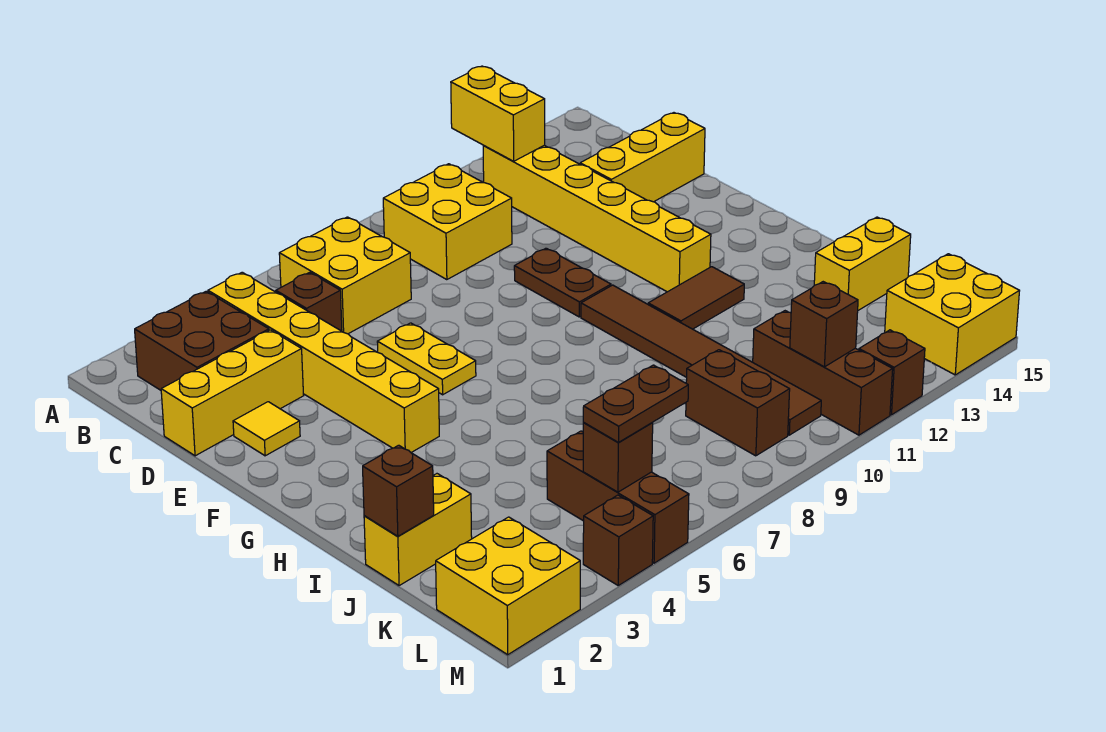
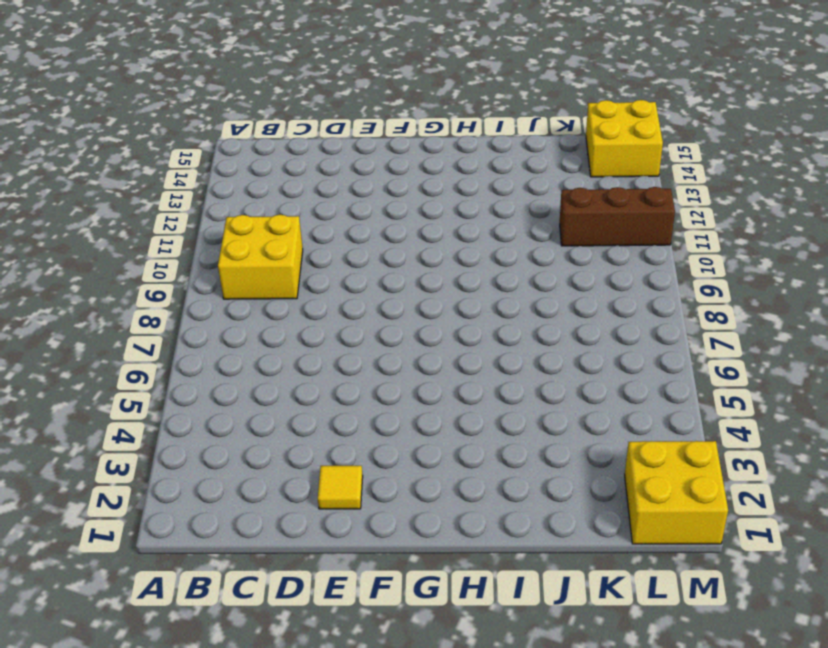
none -> brown 2x2 brick [135,291,269,390]
none -> yellow 1x6 brick [208,272,439,452]
none -> yellow 2x2 brick [279,217,411,334]

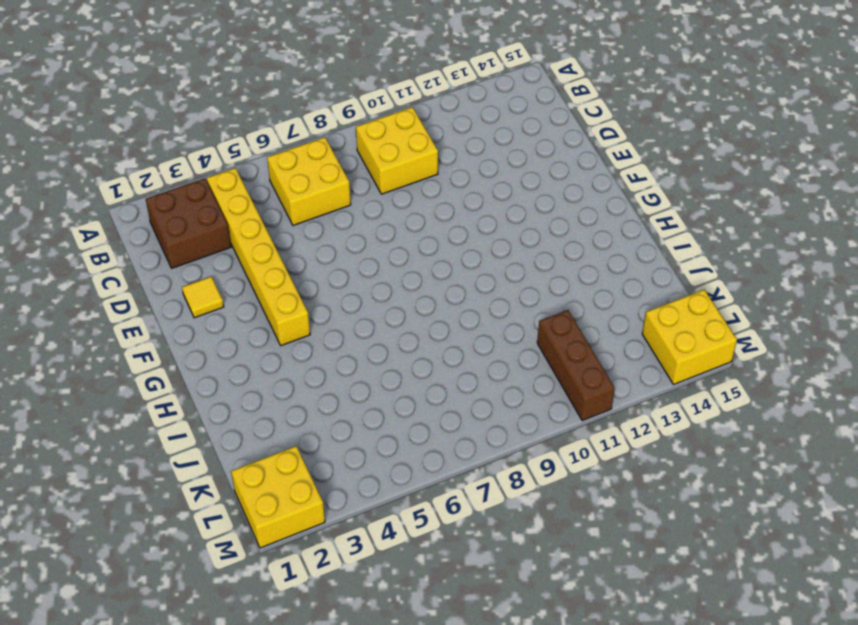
none -> yellow 1x6 brick [483,145,711,292]
none -> brown 1x1 brick [276,272,342,331]
none -> yellow 1x3 brick [161,330,304,456]

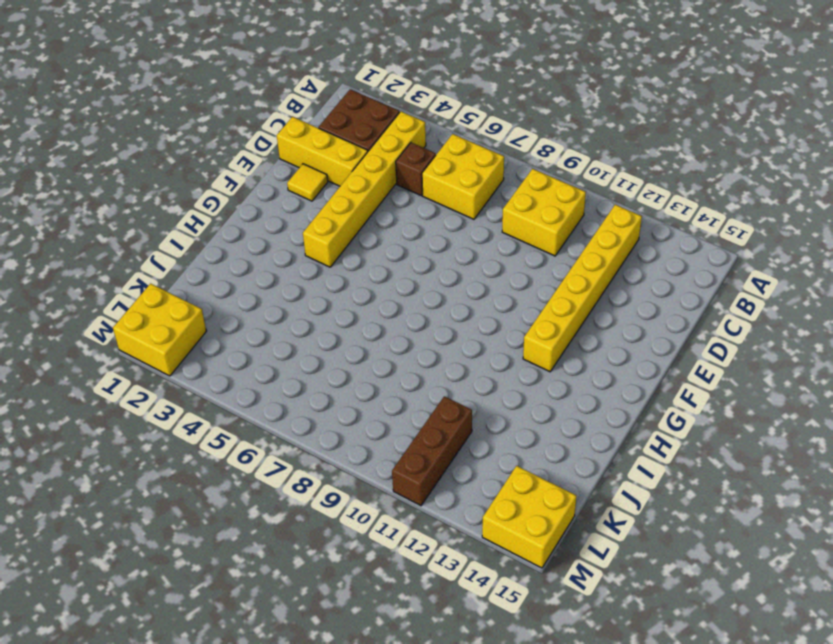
none -> yellow 1x3 brick [580,113,705,202]
none -> yellow 1x2 plate [377,323,476,395]
none -> brown 1x2 plate [514,248,611,317]

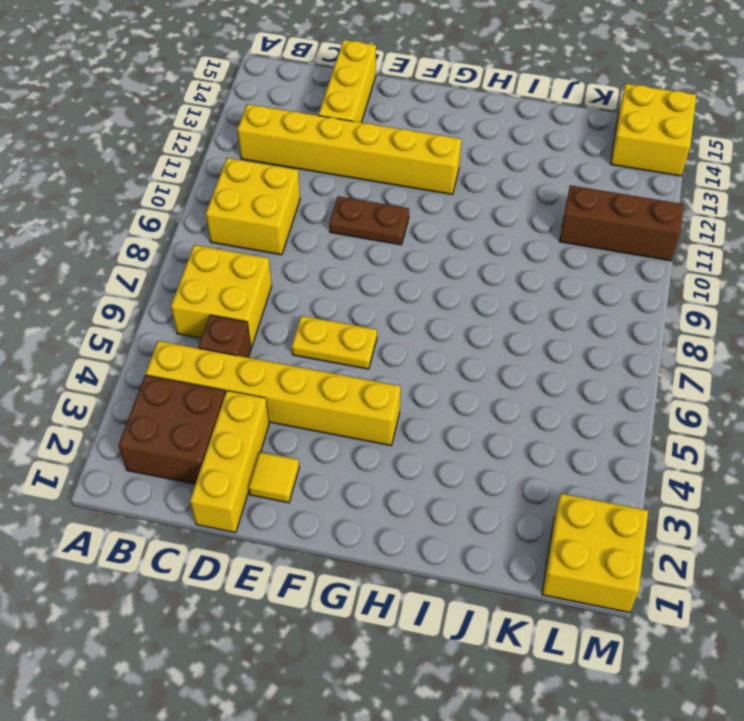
none -> brown 1x6 tile [581,285,821,435]
none -> brown 1x2 tile [648,267,744,329]
none -> yellow 1x2 brick [364,474,472,586]

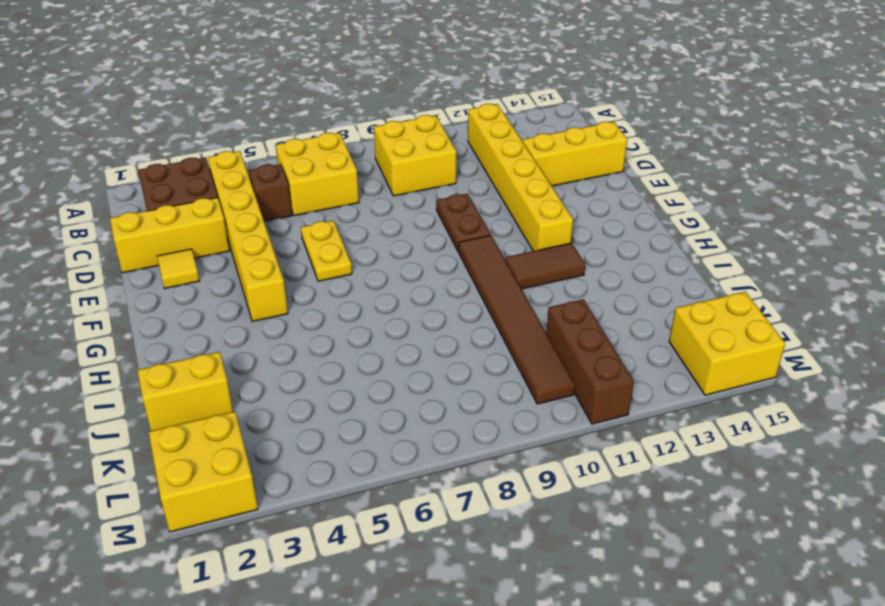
none -> yellow 1x2 brick [814,217,911,310]
none -> brown 1x3 brick [547,431,689,563]
none -> brown 1x2 brick [686,350,790,456]

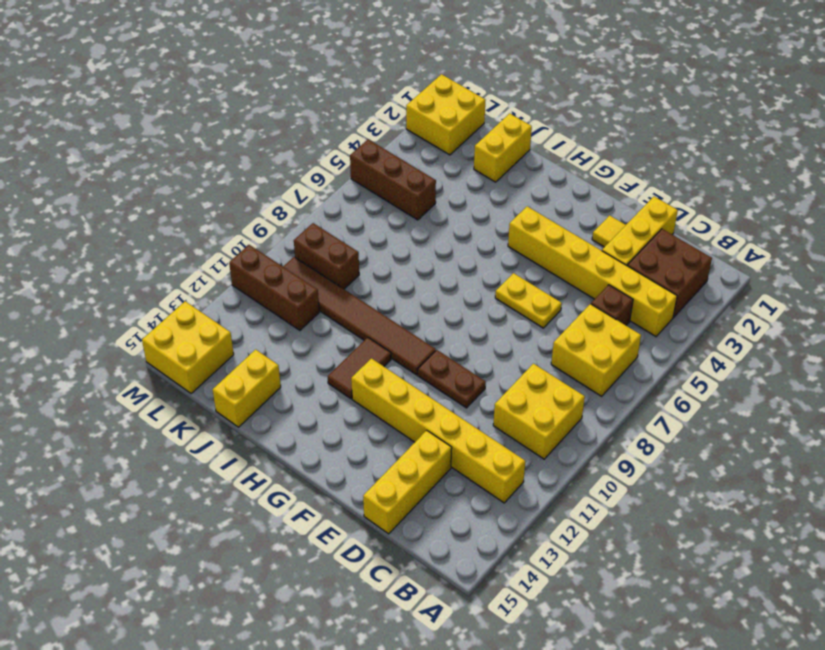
none -> brown 1x1 brick [583,495,653,585]
none -> brown 1x1 brick [859,330,925,415]
none -> yellow 1x2 brick [451,66,545,161]

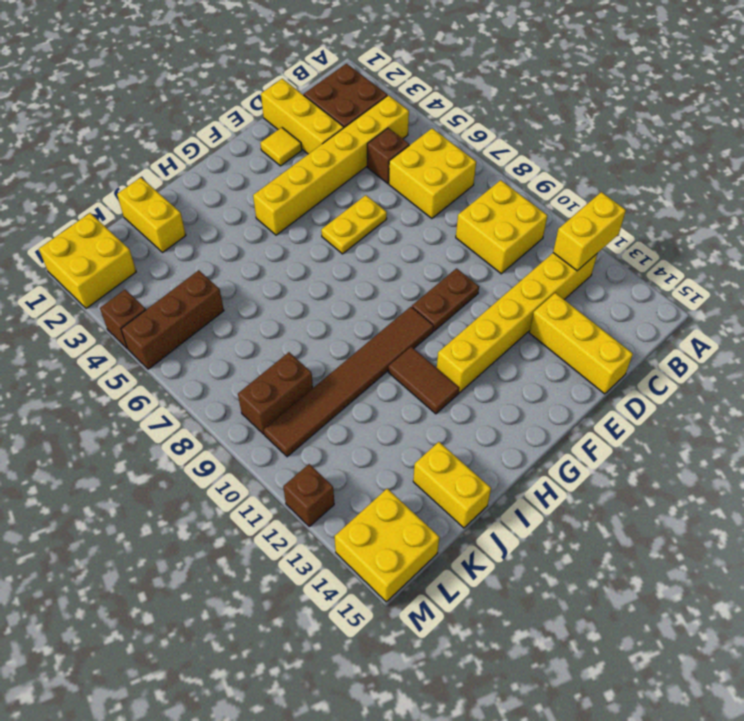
none -> brown 1x3 brick [753,311,893,435]
none -> brown 1x1 brick [363,445,434,536]
none -> brown 1x1 brick [583,423,653,492]

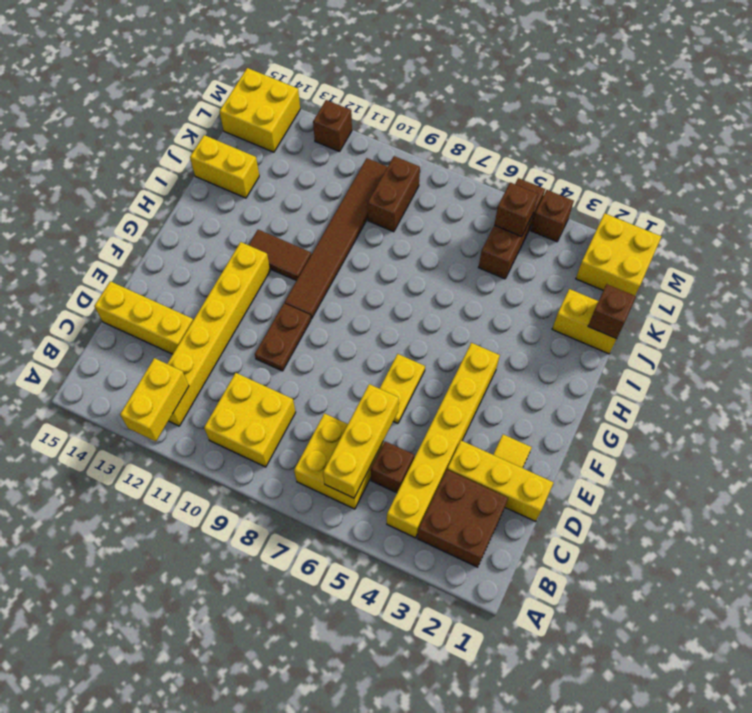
yellow 1x3 brick [323,384,399,498] -> none
none -> brown 1x3 brick [753,311,893,435]
none -> brown 1x1 brick [790,282,858,367]
none -> brown 1x2 plate [583,365,688,442]

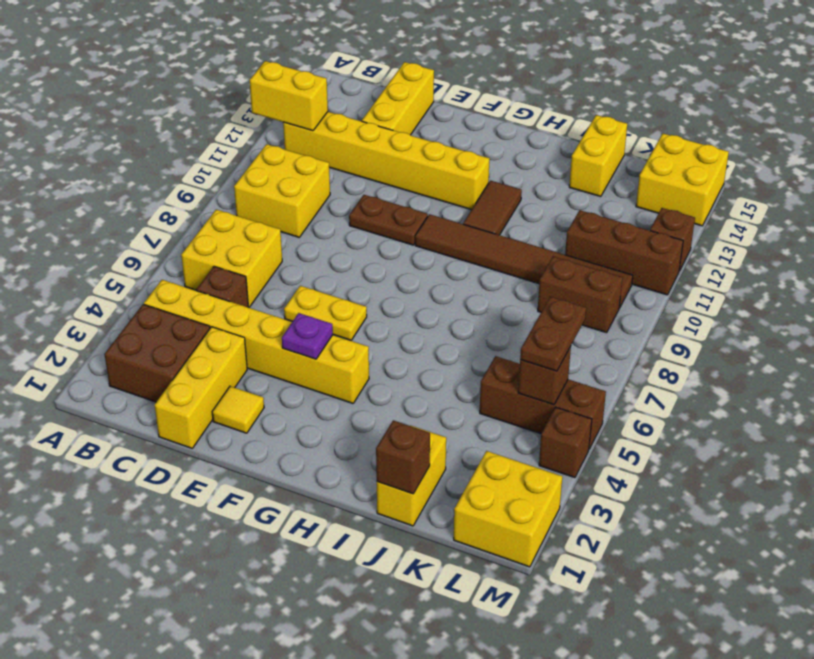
purple 1x1 plate [282,313,333,359] -> none
none -> brown 1x1 brick [790,282,858,367]

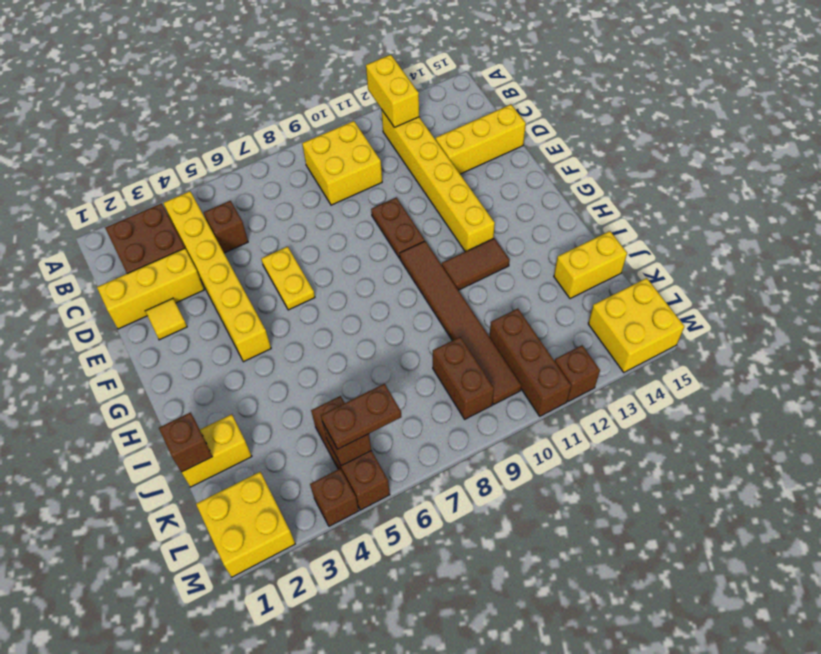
none -> yellow 2x2 brick [279,217,411,334]
none -> brown 1x1 brick [790,282,858,367]

